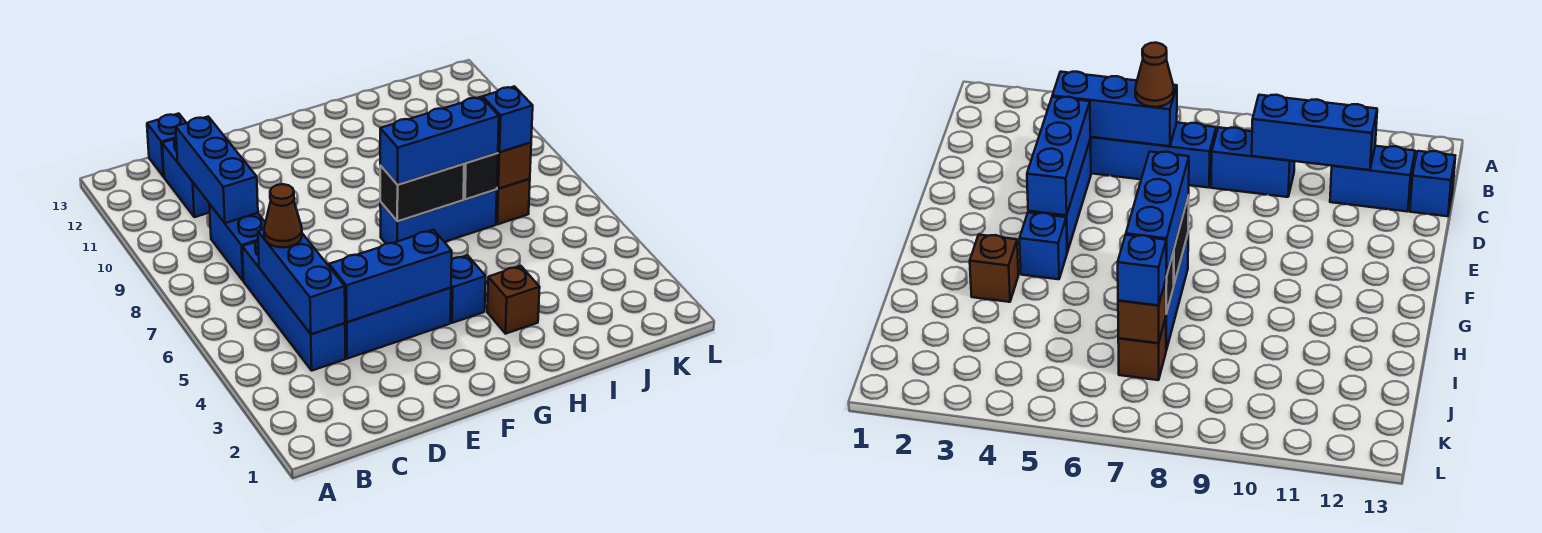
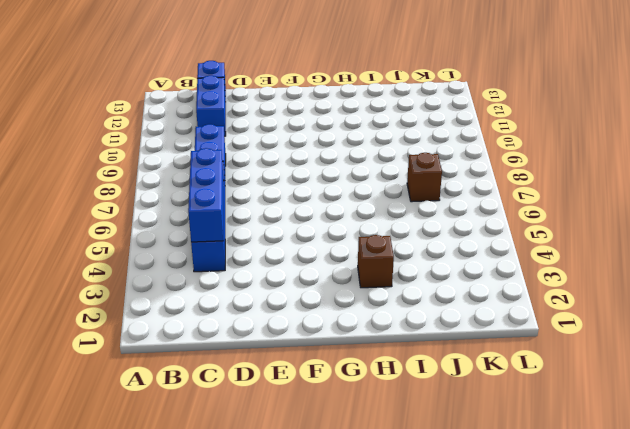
none -> blue 1x3 brick [345,288,451,359]
none -> blue 1x1 brick [450,255,486,323]
none -> blue 1x3 brick [380,190,497,244]

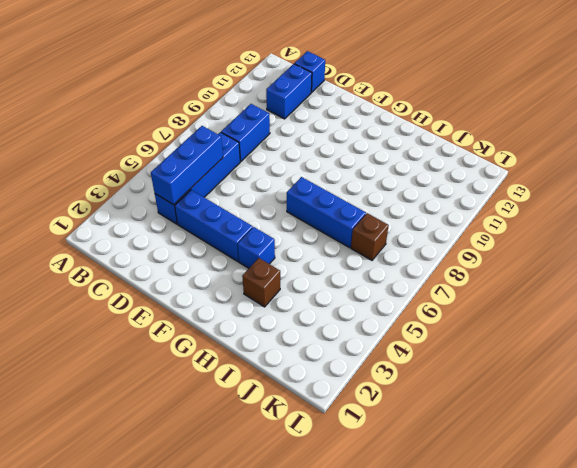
none -> blue 1x3 brick [176,117,258,223]
none -> blue 1x3 brick [329,230,452,322]
none -> black 1x2 brick [380,164,464,221]

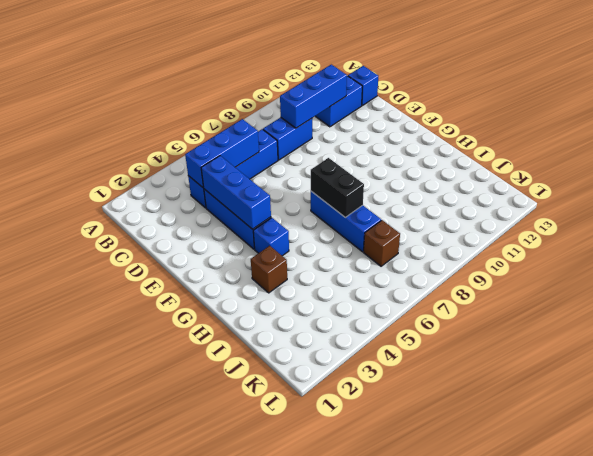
none -> black 1x1 brick [464,153,498,200]
none -> brown 1x1 brick [497,142,531,189]
none -> brown 1x1 cone [264,184,302,247]

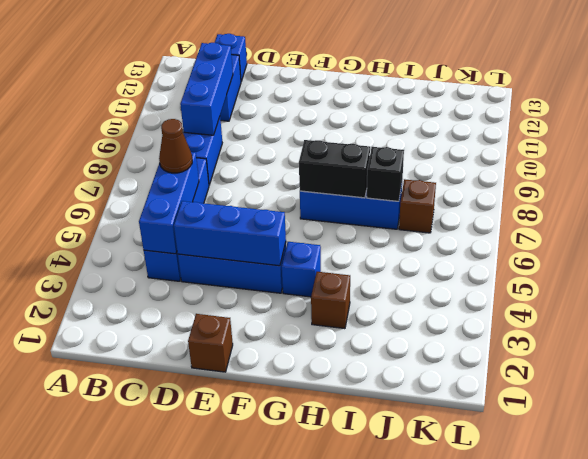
brown 1x1 brick [188,314,233,372] -> brown 1x1 brick moved to [497,142,531,189]
none -> blue 1x3 brick [380,97,499,185]
none -> blue 1x1 brick [483,86,533,152]

